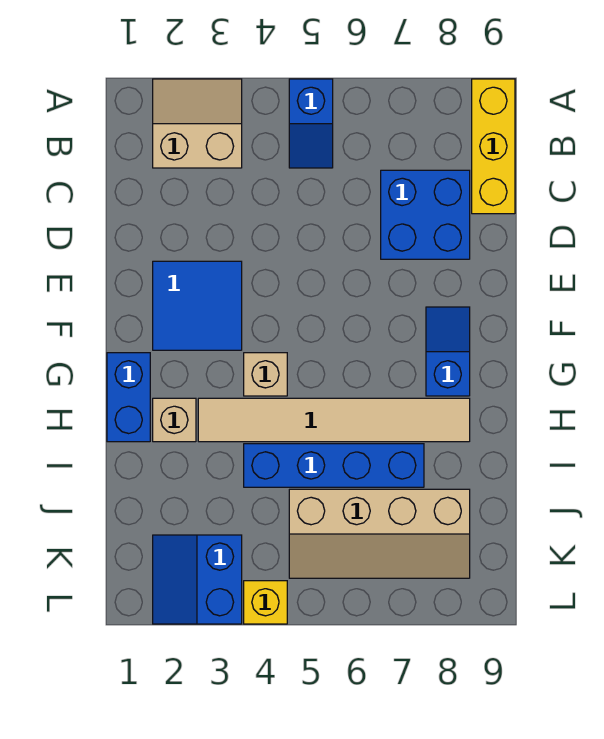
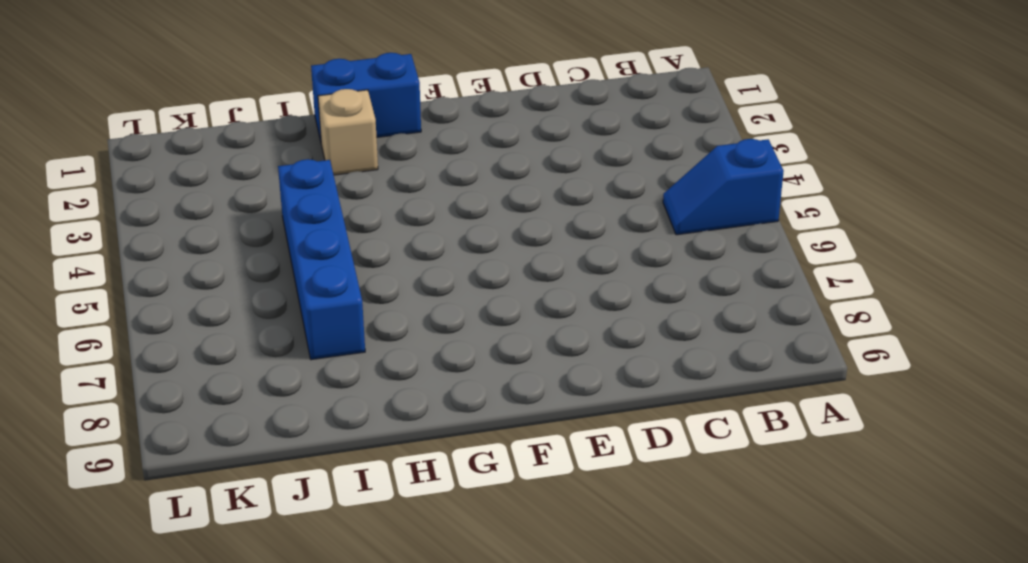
none -> tan 2x2 slope [153,79,242,168]
none -> yellow 1x3 brick [472,79,515,214]
none -> blue 2x2 brick [381,170,470,259]

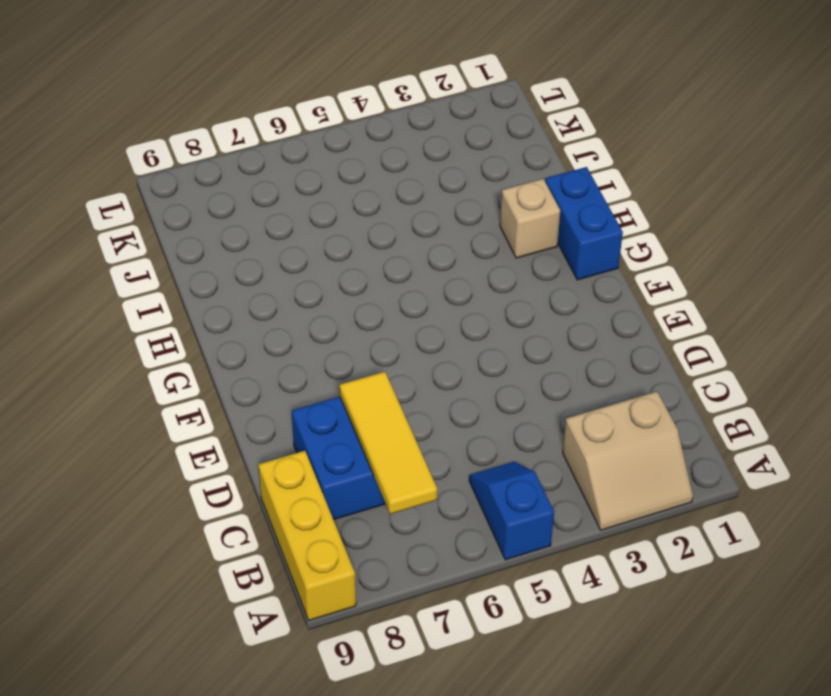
yellow 1x3 tile [339,372,437,514] -> none
none -> blue 2x2 tile [153,261,242,350]
none -> blue 1x2 slope [426,307,470,396]
none -> tan 1x1 brick [244,353,287,396]

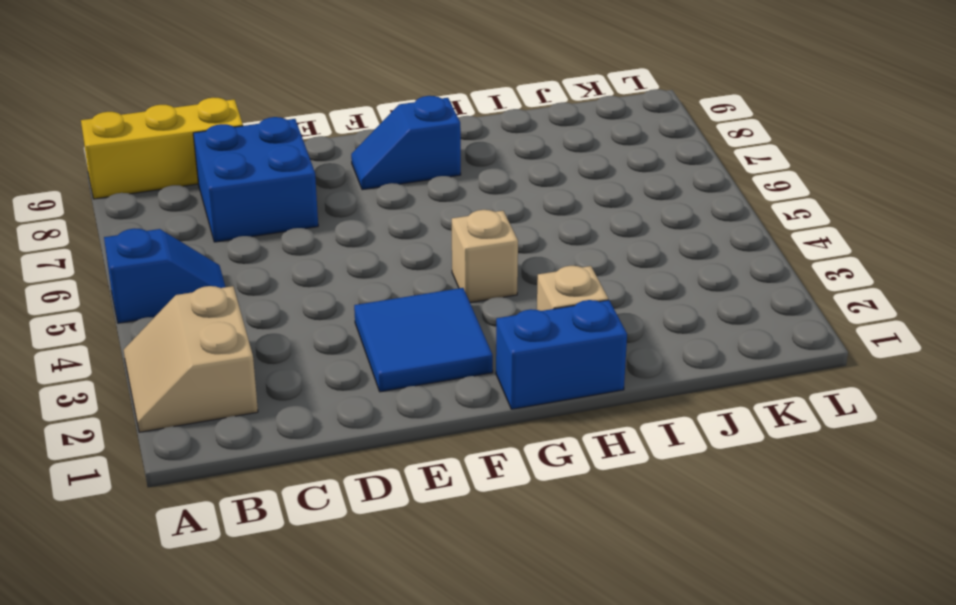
none -> tan 1x6 tile [198,398,470,442]
none -> blue 1x4 brick [244,444,424,487]
none -> tan 2x4 slope [289,489,470,578]

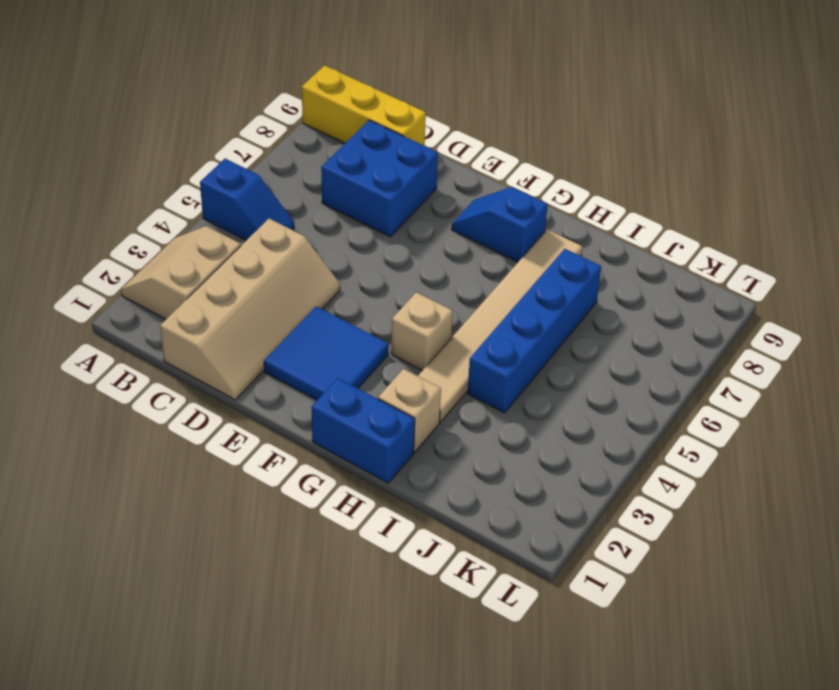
tan 2x4 slope [160,219,340,400] -> tan 2x4 slope moved to [289,489,470,578]
none -> blue 2x2 slope [153,535,242,624]
none -> yellow 1x1 brick [244,581,287,624]

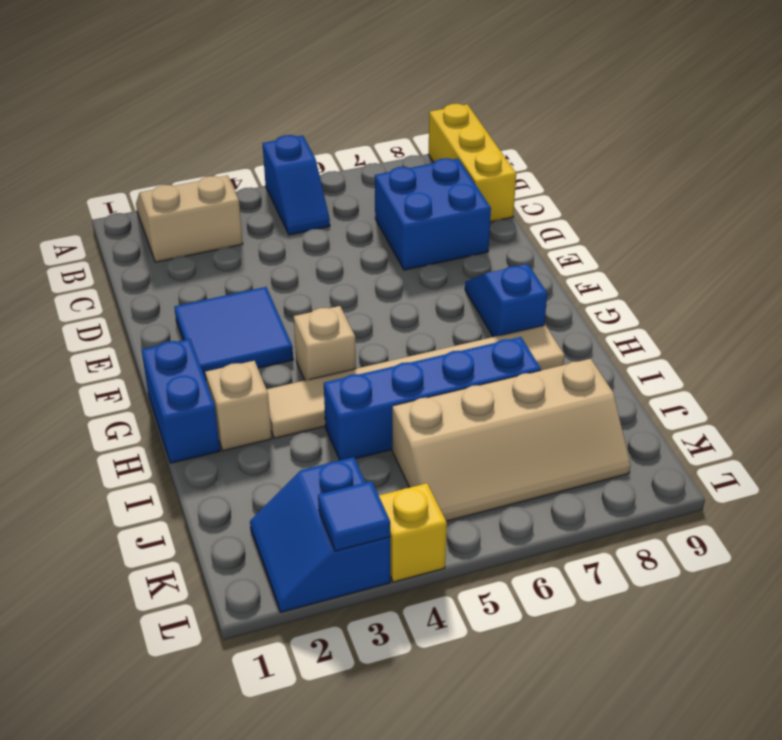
blue 1x1 tile [318,481,390,551] -> none

